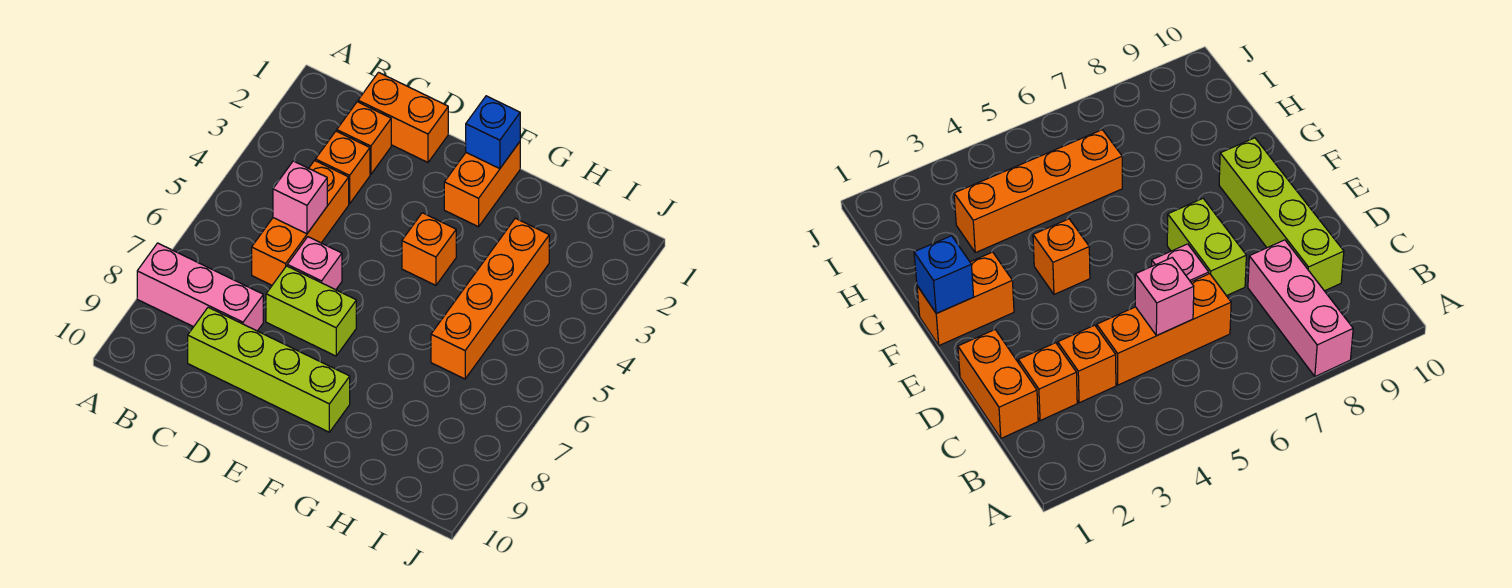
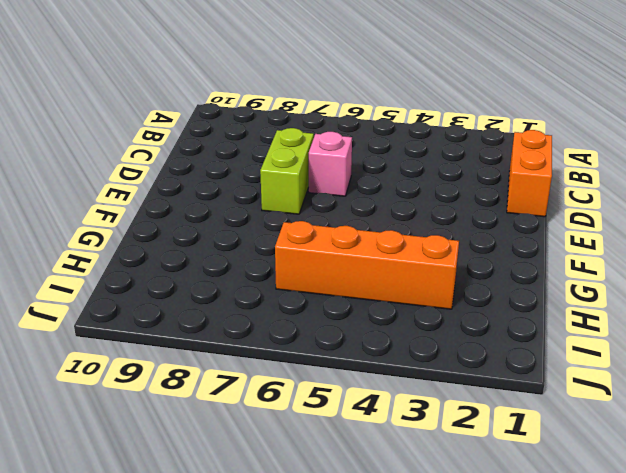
none -> pink 1x3 brick [137,243,263,331]
none -> orange 1x1 brick [337,102,391,174]
none -> orange 1x1 brick [315,131,370,204]

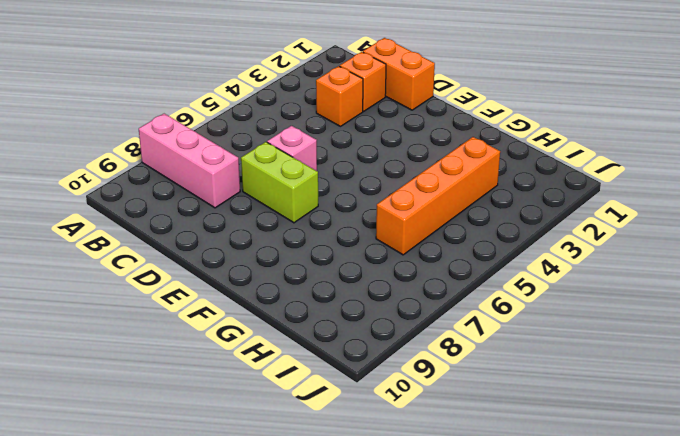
none -> orange 1x3 brick [252,161,349,285]
none -> lime 1x4 brick [188,307,350,432]
none -> orange 1x2 brick [444,142,520,227]

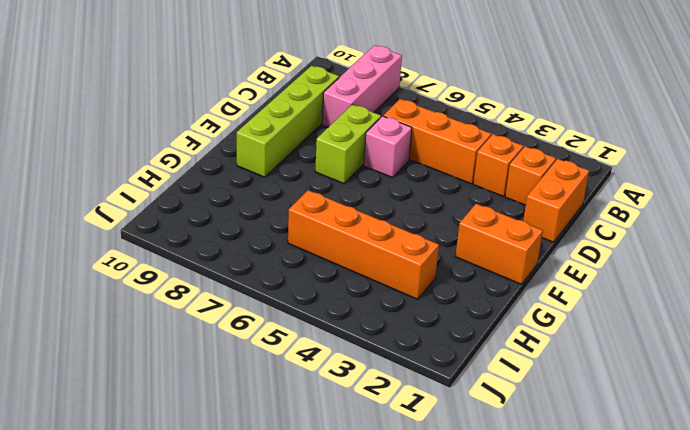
none -> orange 1x1 brick [402,213,456,285]
none -> pink 1x1 brick [273,161,327,234]
none -> blue 1x1 brick [466,96,520,169]

